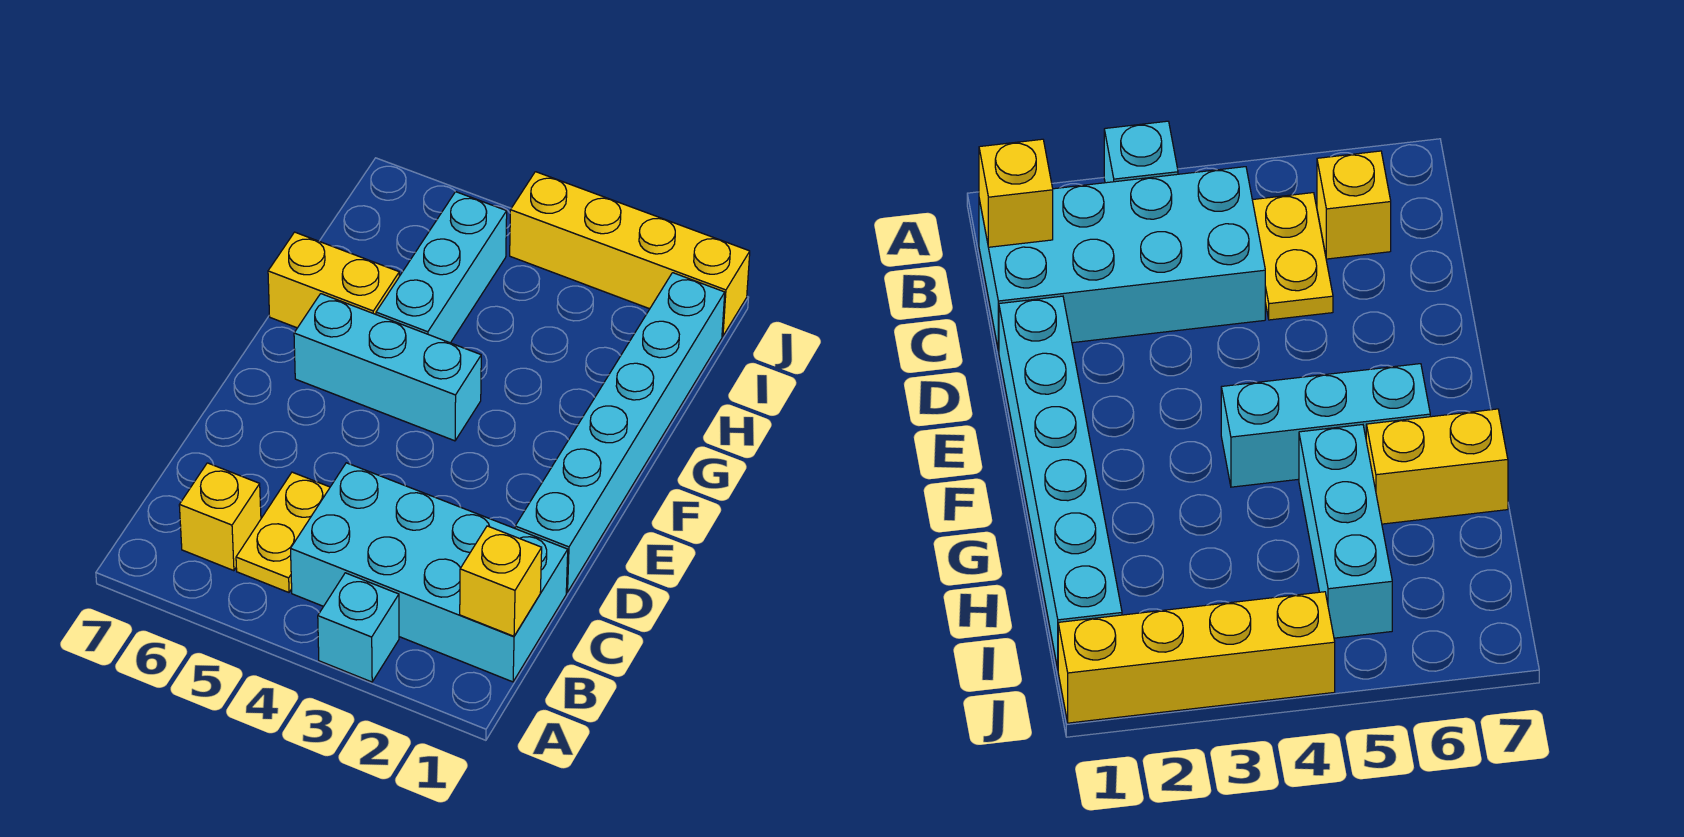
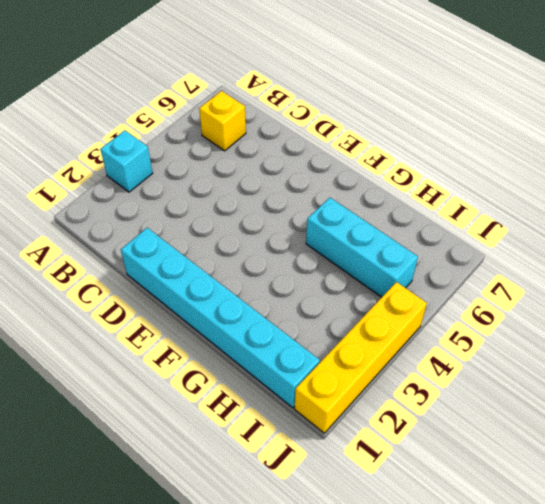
none -> cyan 2x4 brick [291,463,568,682]
none -> yellow 1x2 plate [236,472,330,592]

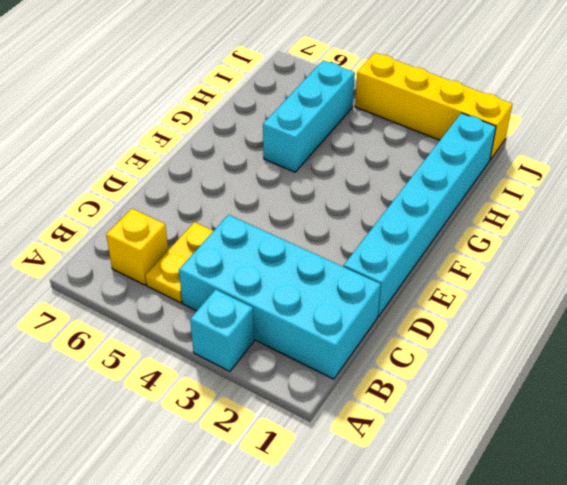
none -> cyan 1x3 brick [294,294,481,441]
none -> yellow 1x2 brick [268,232,399,328]

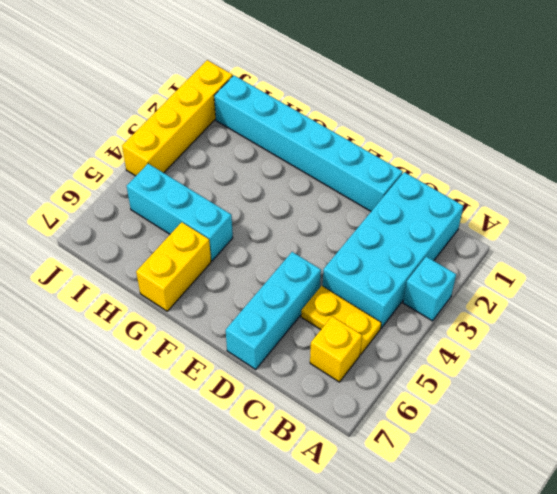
cyan 1x3 brick [226,252,321,369] -> cyan 1x3 brick moved to [294,294,481,441]
none -> yellow 1x1 brick [460,526,542,636]

